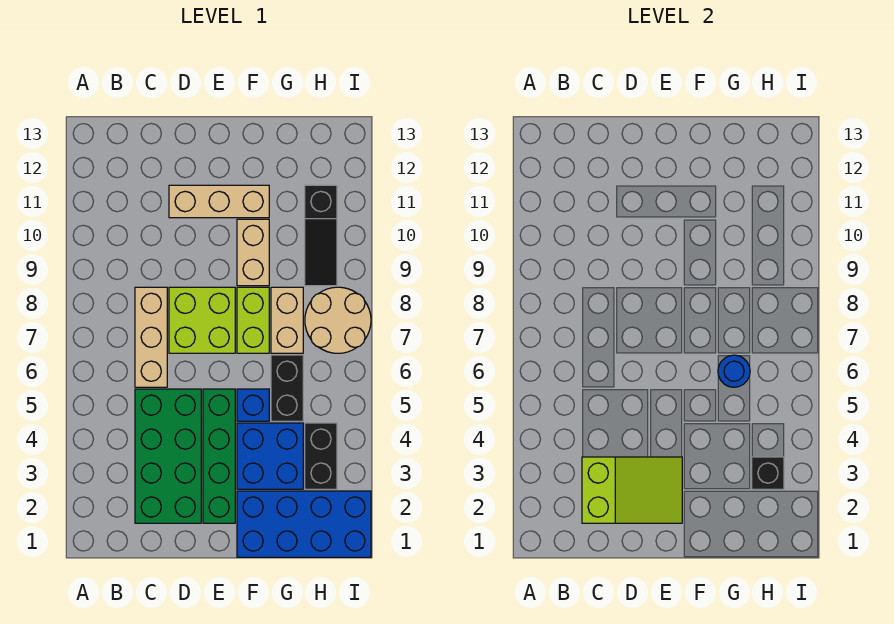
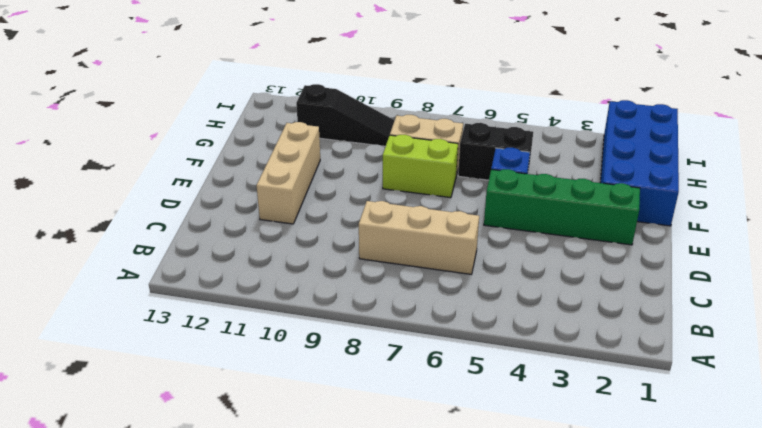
none -> green 2x4 brick [135,389,201,523]
none -> lime 2x2 brick [169,287,235,353]
none -> blue 2x2 brick [237,423,303,489]

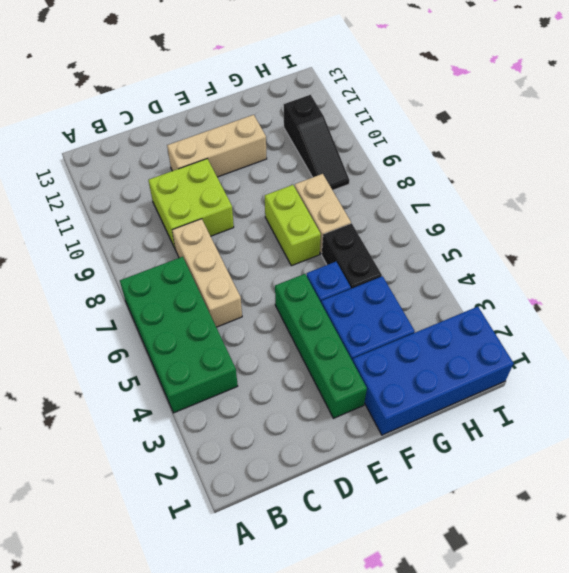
green 2x4 brick [120,257,238,413] -> green 2x4 brick moved to [135,389,201,523]
lime 2x2 brick [148,159,234,250] -> lime 2x2 brick moved to [169,287,235,353]
none -> tan 1x2 brick [237,219,269,286]
none -> black 1x2 brick [305,423,337,489]
none -> tan 2x2 round brick [305,287,371,353]

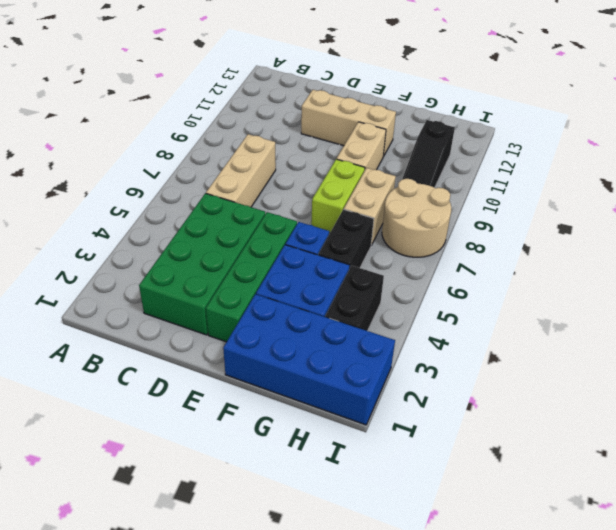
none -> lime 2x2 brick [169,287,235,353]
none -> lime 2x3 slope [582,457,682,523]
none -> blue 1x1 round brick [718,355,750,387]

